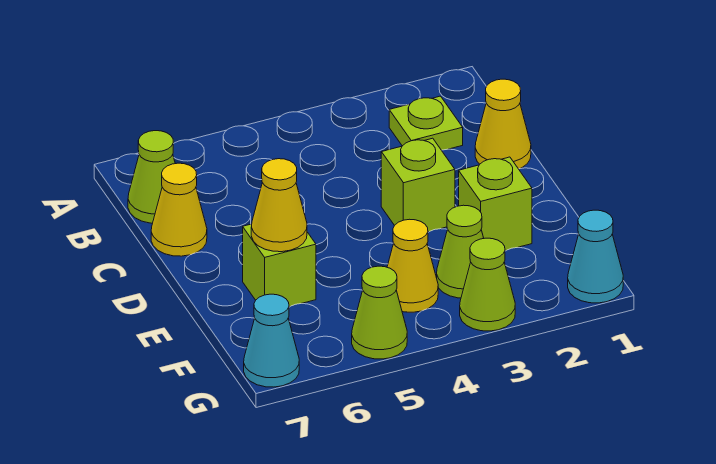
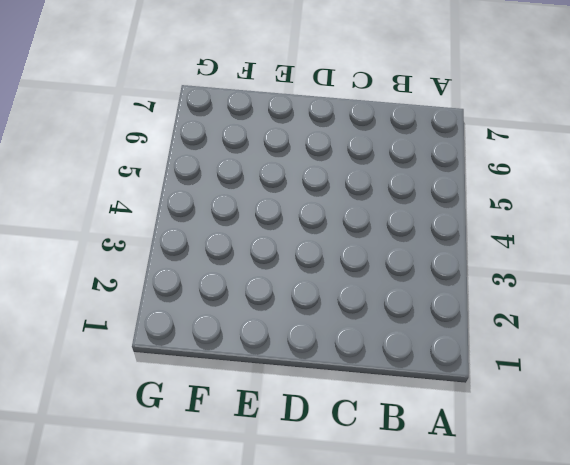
none -> lime 1x1 plate [389,96,463,150]
none -> lime 1x1 cone [128,131,175,223]
none -> yellow 1x1 cone [475,79,531,169]

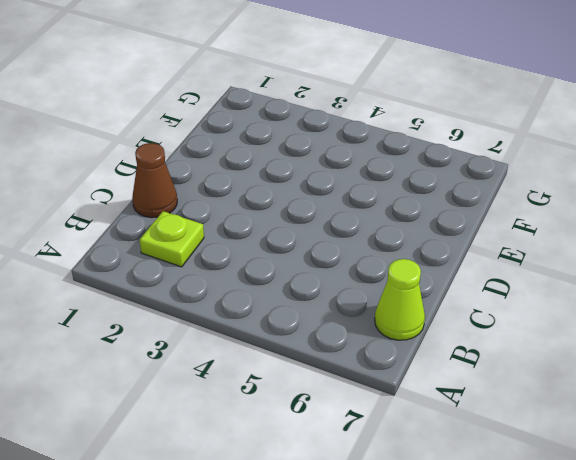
brown 1x1 cone [132,143,177,218] -> yellow 1x1 cone [475,79,531,169]
none -> yellow 1x1 cone [151,163,207,256]
none -> lime 1x1 brick [381,138,455,232]
none -> lime 1x1 brick [459,157,532,251]

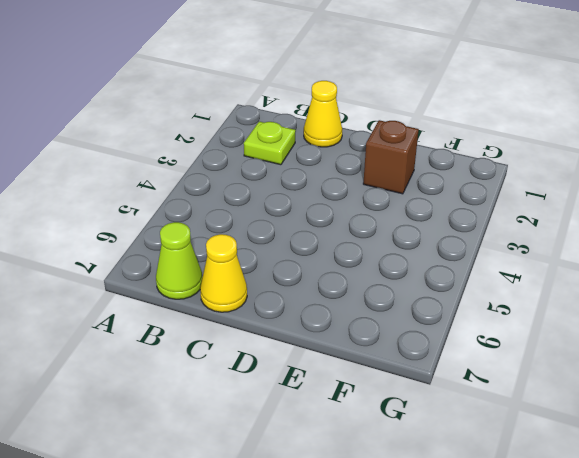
brown 1x1 brick [363,120,419,194] -> lime 1x1 brick [459,157,532,251]
none -> lime 1x1 brick [381,138,455,232]
none -> lime 1x1 brick [243,224,316,307]
none -> lime 1x1 cone [437,205,484,298]

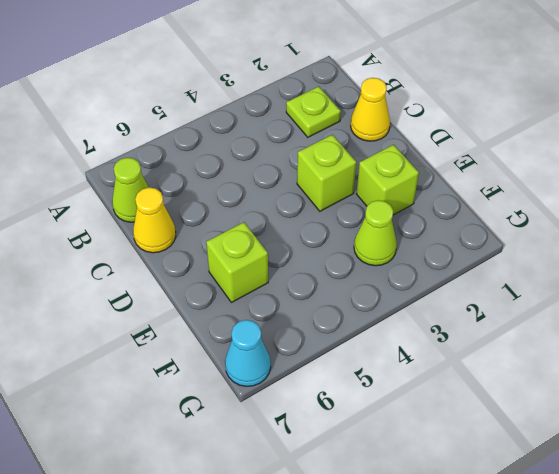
none -> yellow 1x1 cone [387,219,438,312]
none -> cyan 1x1 cone [568,210,623,303]
none -> lime 1x1 cone [460,238,515,331]

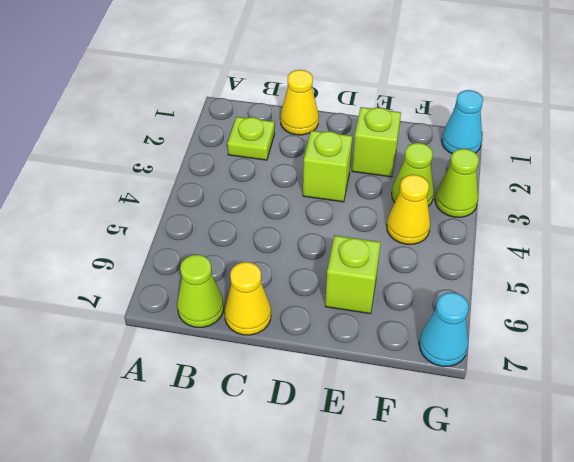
none -> lime 1x1 cone [352,266,407,359]
none -> yellow 1x1 cone [251,159,307,252]

